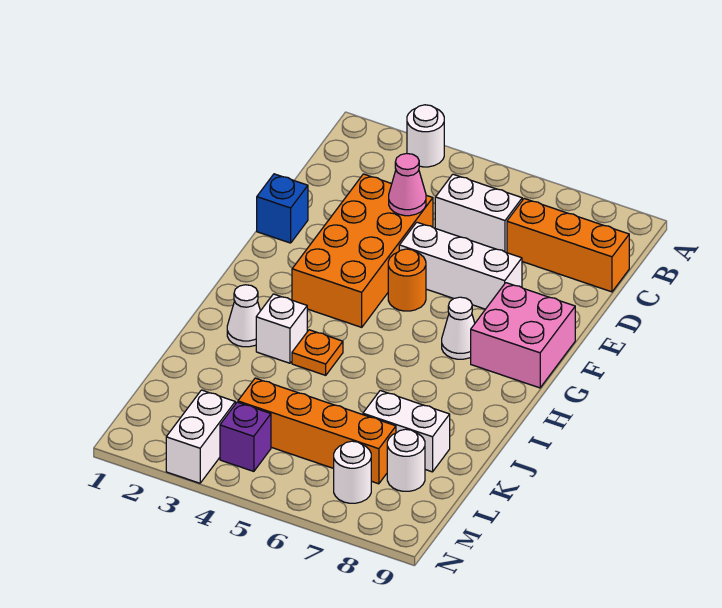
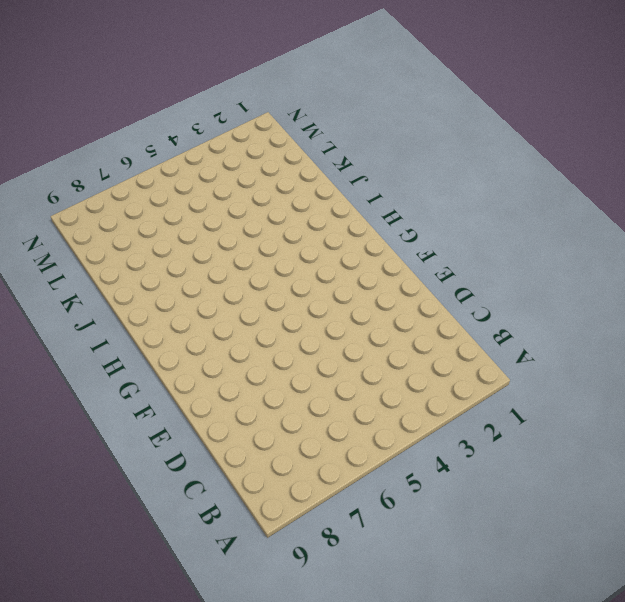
none -> white 1x1 round brick [407,105,444,167]
none -> white 1x2 brick [435,174,522,253]
none -> orange 1x3 brick [507,199,629,292]

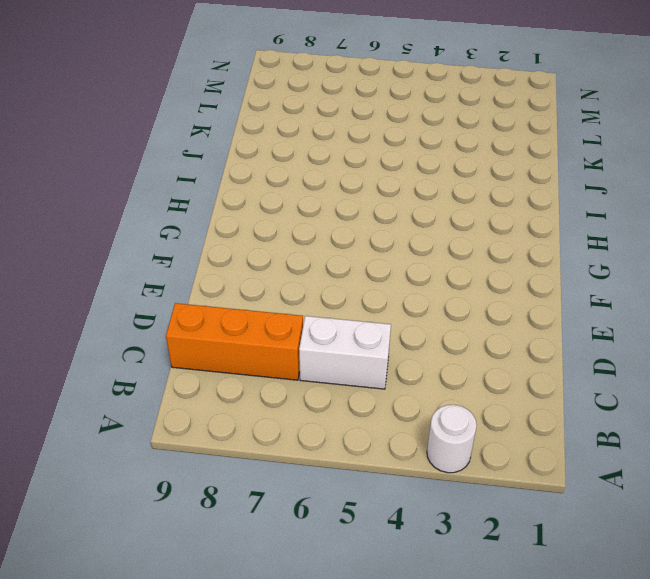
none -> orange 2x4 brick [292,174,433,327]
none -> blue 1x1 brick [257,174,308,243]
none -> white 1x3 brick [399,222,522,309]

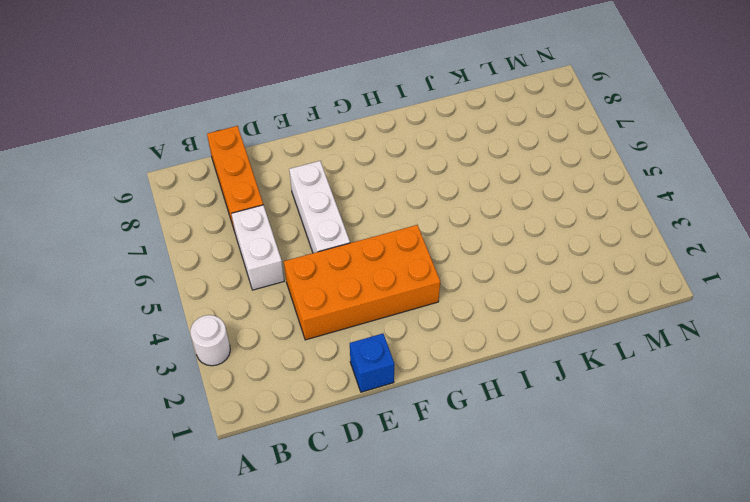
none -> orange 1x1 round brick [388,249,426,311]
none -> pink 2x2 brick [471,283,575,388]
none -> white 1x1 cone [442,297,475,359]

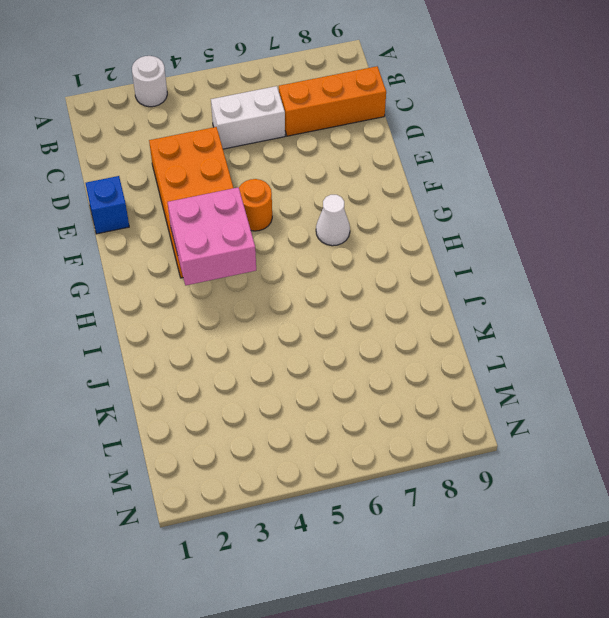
pink 2x2 brick [168,187,256,285] -> pink 2x2 brick moved to [471,283,575,388]
none -> white 1x3 brick [399,222,522,309]
none -> white 1x1 cone [227,285,260,347]
none -> white 1x1 brick [256,294,307,363]

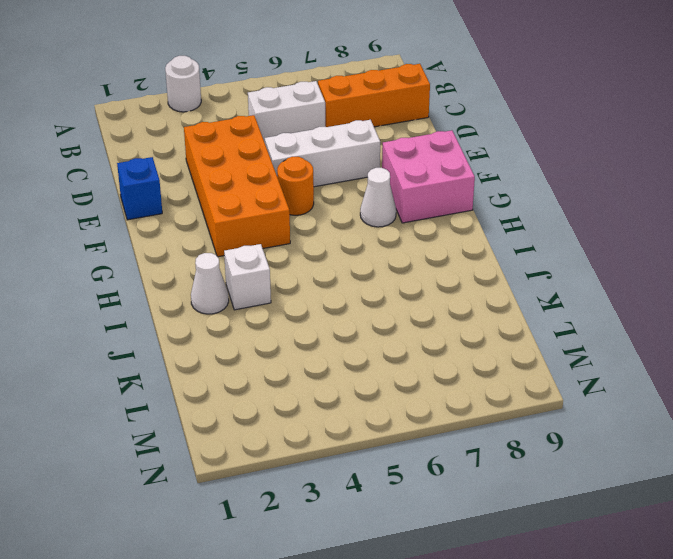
none -> orange 1x1 plate [292,330,343,375]
none -> white 1x2 brick [363,391,450,472]
none -> orange 1x4 brick [238,378,396,484]

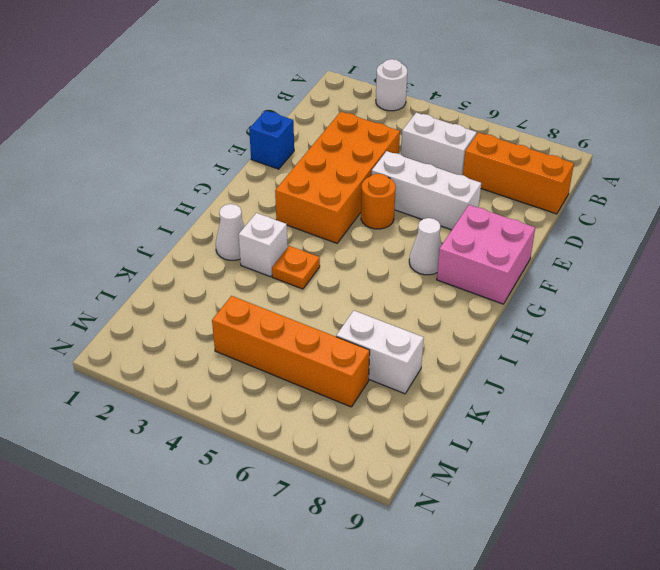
none -> white 1x1 round brick [387,429,425,491]
none -> white 1x2 brick [166,390,235,483]
none -> purple 1x1 brick [220,402,271,471]

